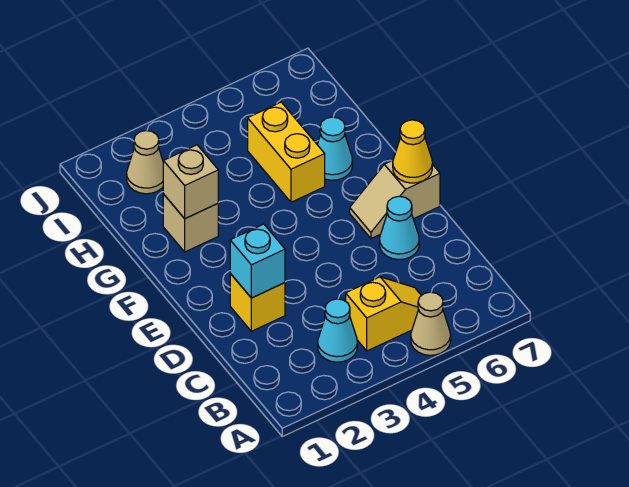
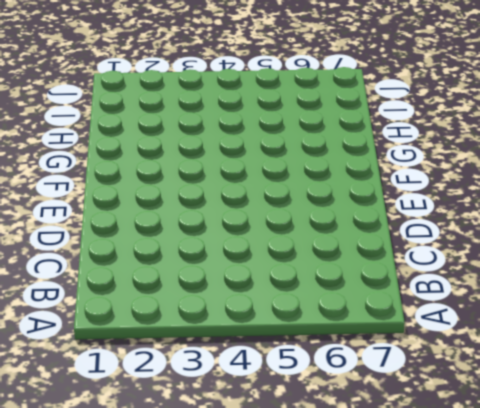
none -> tan 1x1 cone [411,292,451,355]
none -> cyan 1x1 cone [318,299,357,362]
none -> yellow 1x2 slope [346,277,421,351]

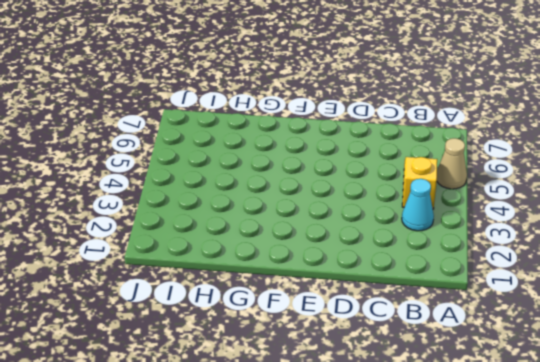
none -> yellow 1x1 brick [230,274,285,331]
none -> cyan 1x1 cone [380,196,419,260]
none -> tan 1x2 slope [350,160,440,238]

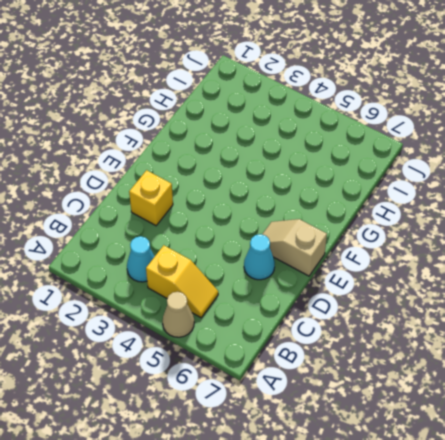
none -> tan 1x1 brick [163,194,218,252]
none -> yellow 1x2 brick [248,102,325,202]
none -> cyan 1x1 cone [317,117,353,180]

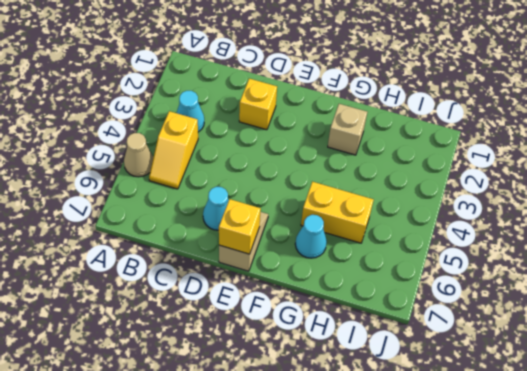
yellow 1x1 brick [219,199,261,254] -> yellow 1x1 cone [393,120,432,183]
none -> tan 1x1 cone [127,131,163,194]
none -> cyan 1x1 brick [230,224,285,298]
none -> tan 1x1 brick [163,145,218,219]

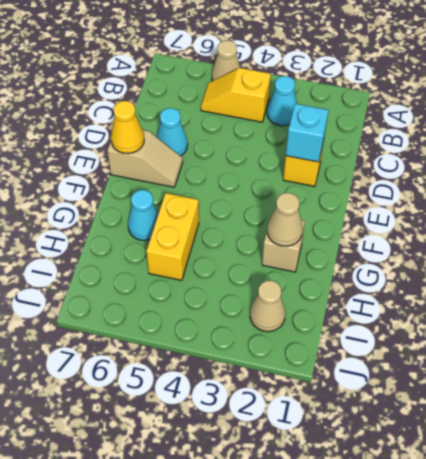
tan 1x1 cone [267,193,303,246] -> tan 1x1 brick [163,145,218,219]

